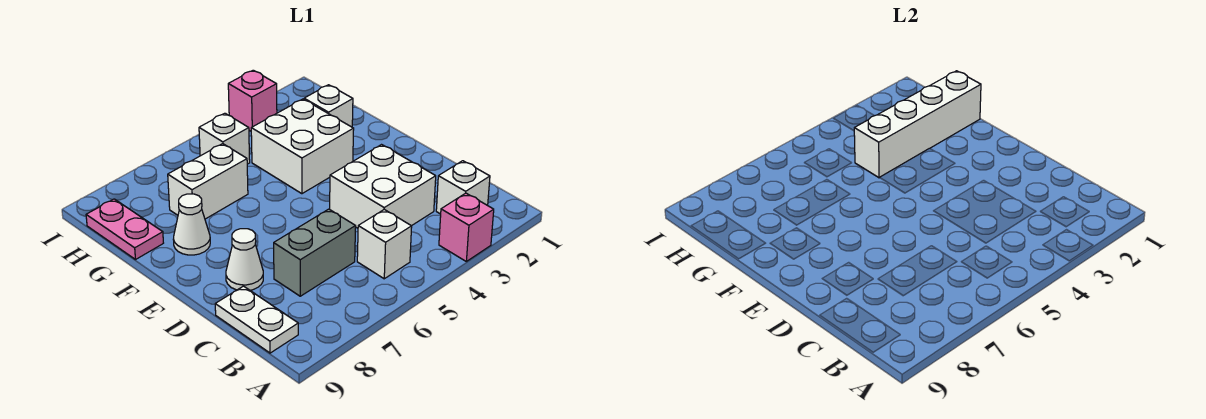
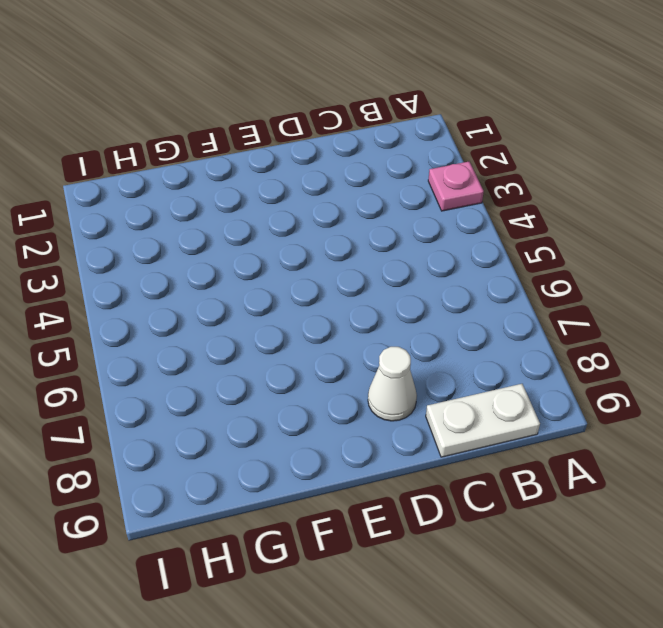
pink 1x1 plate [428,161,484,211] -> pink 1x1 brick [439,193,494,261]
none -> white 1x1 brick [436,161,490,214]
none -> white 1x1 brick [357,209,412,279]
none -> white 2x2 brick [330,145,436,228]

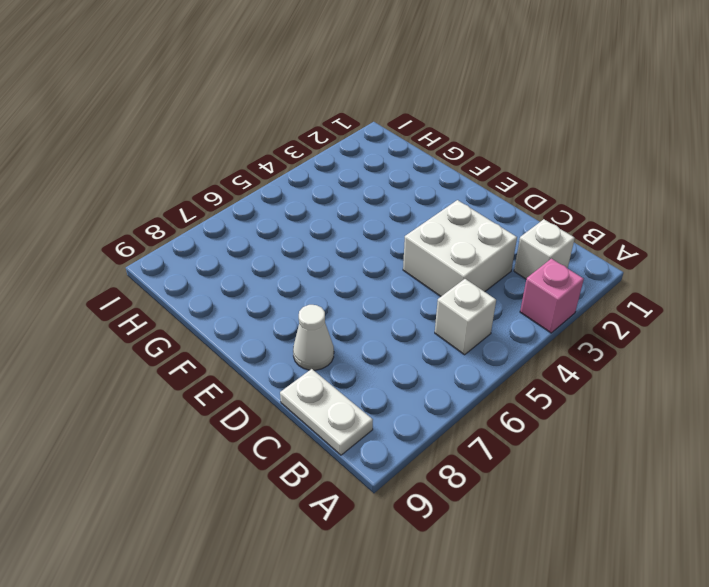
none -> grey 1x2 brick [274,209,356,296]
none -> white 2x2 brick [251,99,354,194]
none -> white 1x1 cone [173,194,210,255]

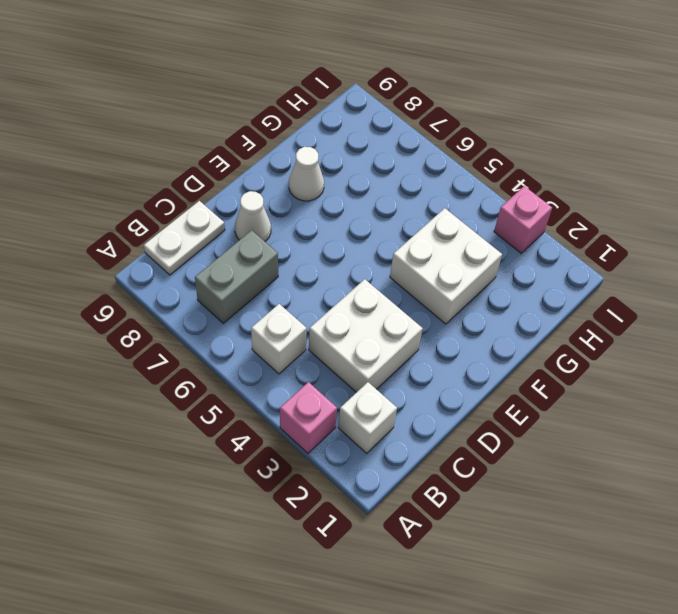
grey 1x2 brick [195,230,278,323] -> grey 1x2 brick turned to [274,209,356,296]
none -> white 1x1 brick [304,85,353,127]
none -> white 1x2 brick [168,144,248,219]
none -> pink 1x2 plate [86,199,163,259]

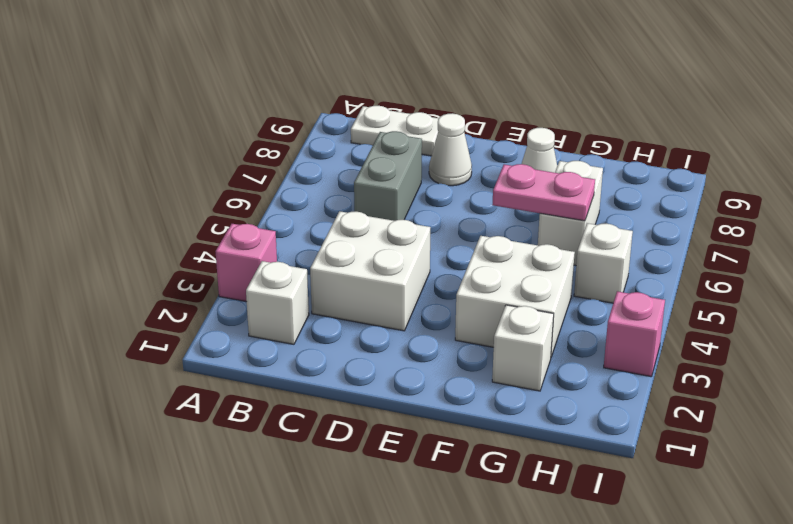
pink 1x2 plate [492,164,595,221] -> pink 1x2 plate moved to [86,199,163,259]
none -> white 1x1 brick [357,209,412,279]
none -> white 1x4 brick [854,71,981,178]

